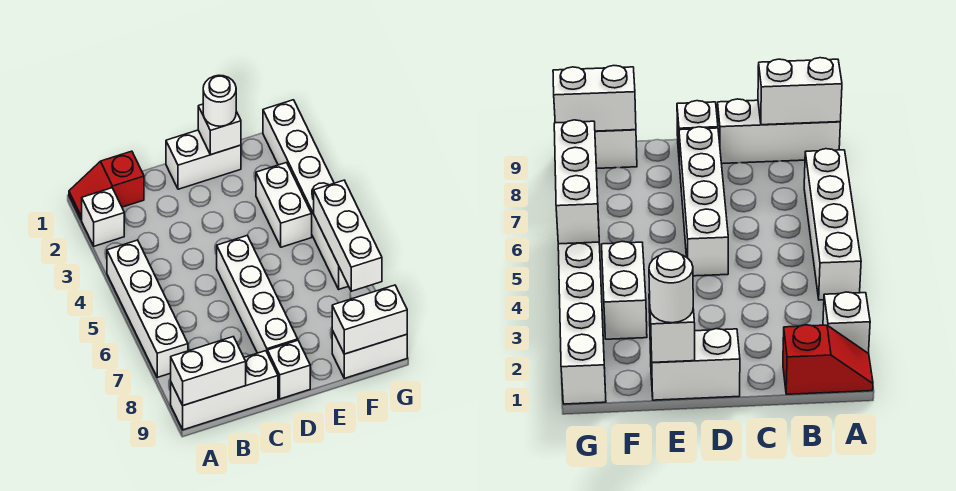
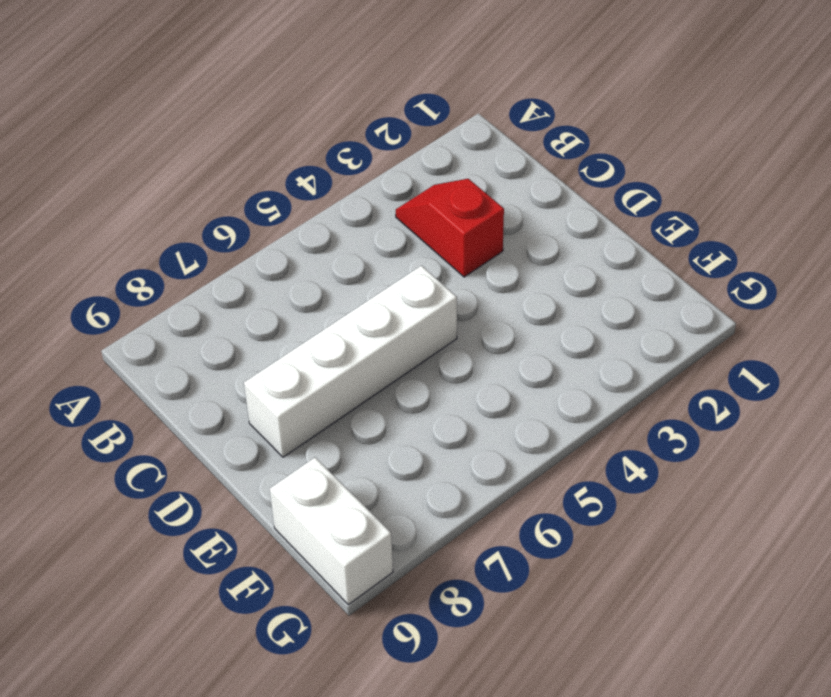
red 1x2 slope [396,179,504,277] -> red 1x2 slope moved to [69,151,144,220]
none -> white 1x1 brick [82,188,124,246]
none -> white 1x4 brick [107,240,188,377]
none -> white 1x3 brick [171,351,278,430]

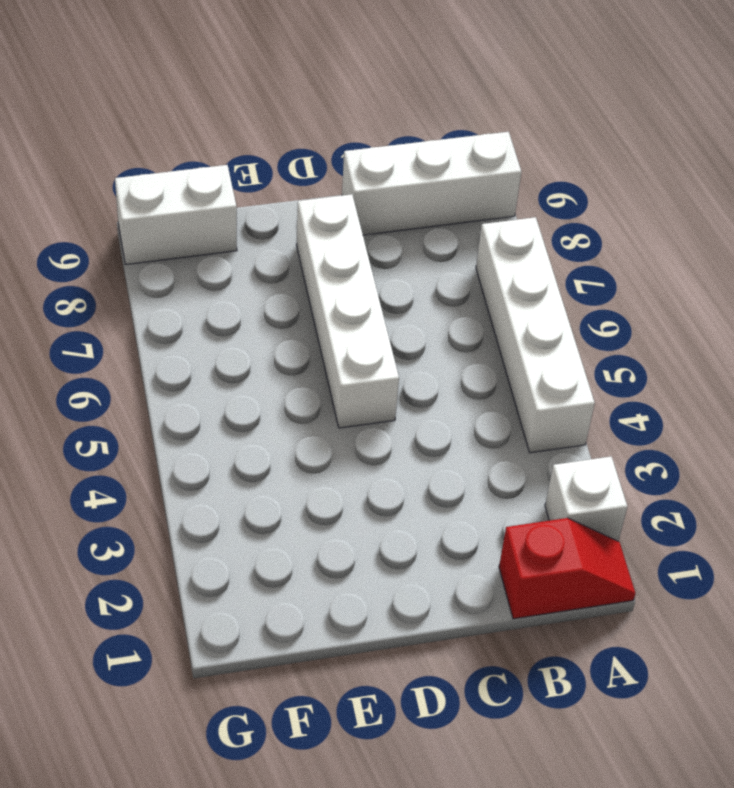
none -> white 1x2 brick [166,130,241,189]
none -> white 1x1 brick [268,340,310,399]
none -> white 1x2 brick [256,163,312,247]

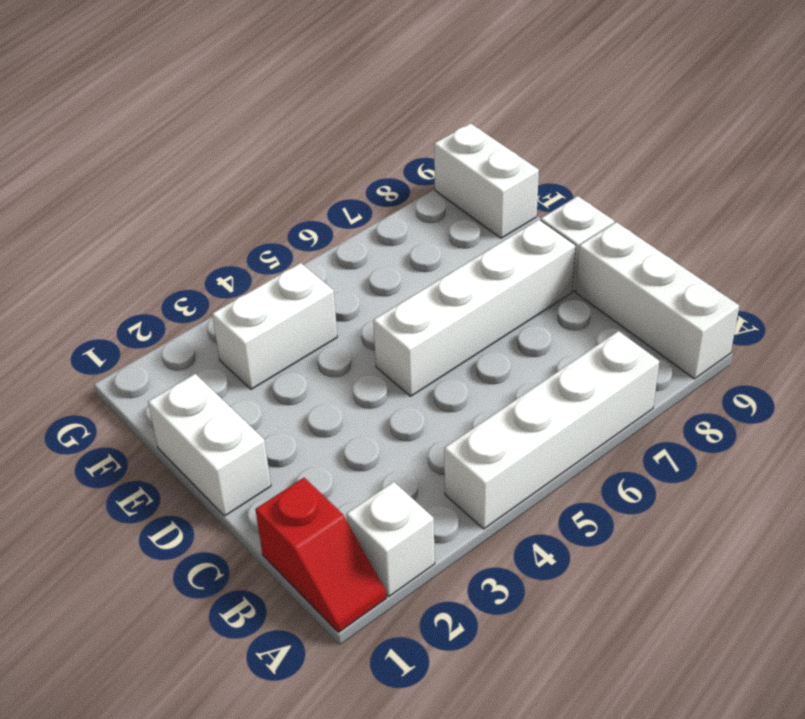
none -> white 1x6 brick [263,100,348,289]
none -> white 1x2 brick [171,337,246,405]
none -> white 1x1 brick [198,104,241,155]

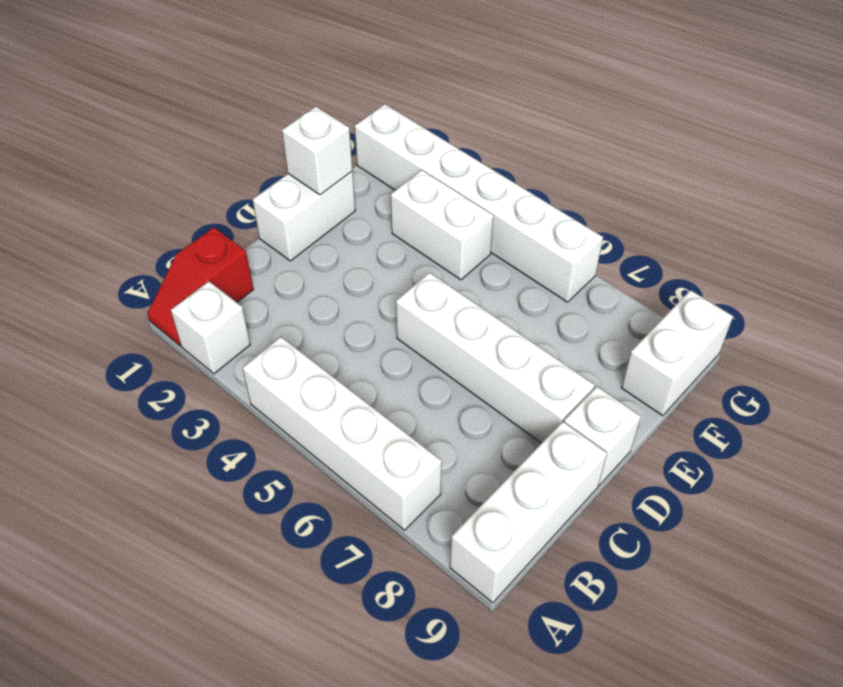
none -> white 1x2 brick [171,337,246,405]
none -> white 1x2 brick [332,285,407,354]
none -> white 1x3 brick [314,180,382,291]

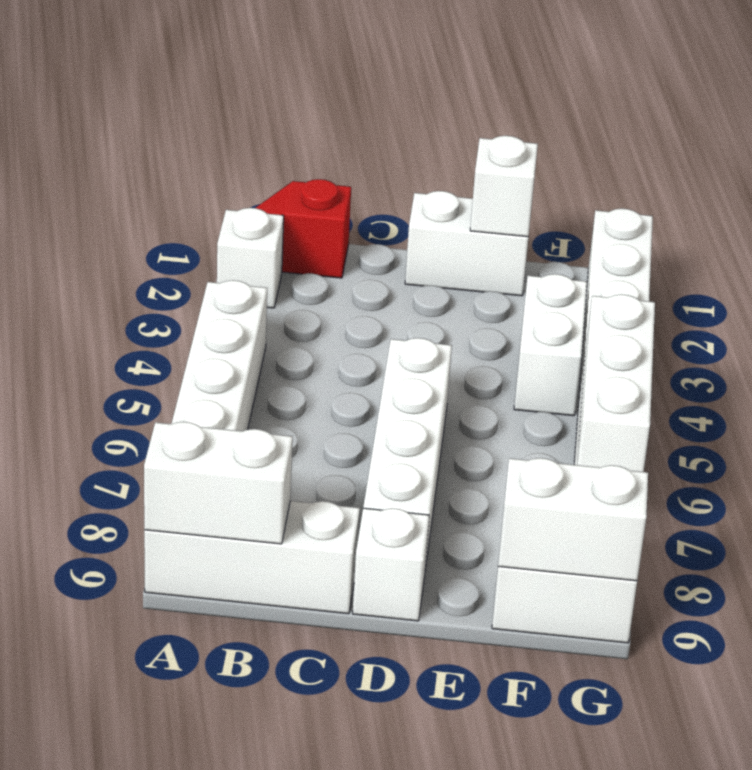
none -> white 1x1 round brick [203,75,236,126]

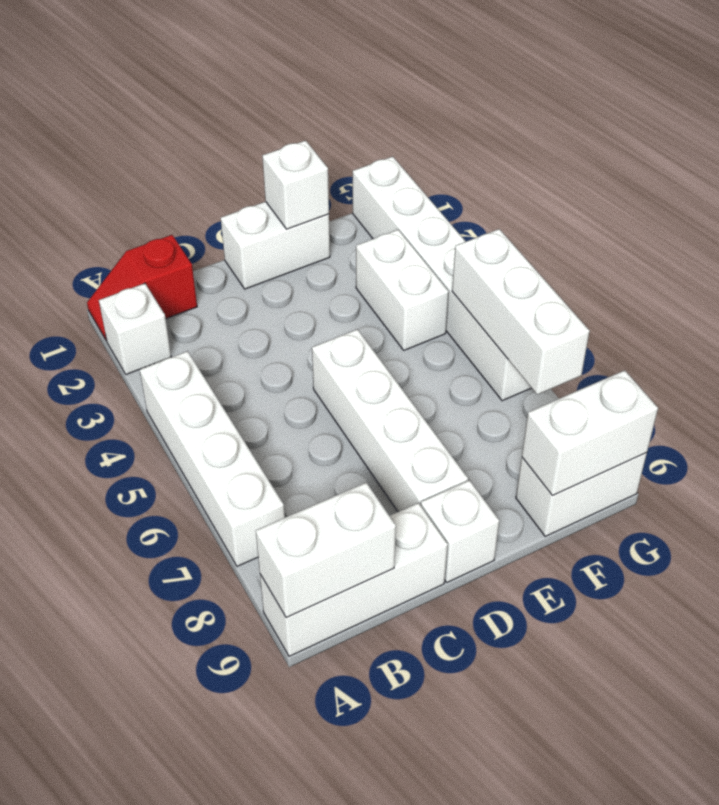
none -> white 1x1 round brick [203,75,236,126]

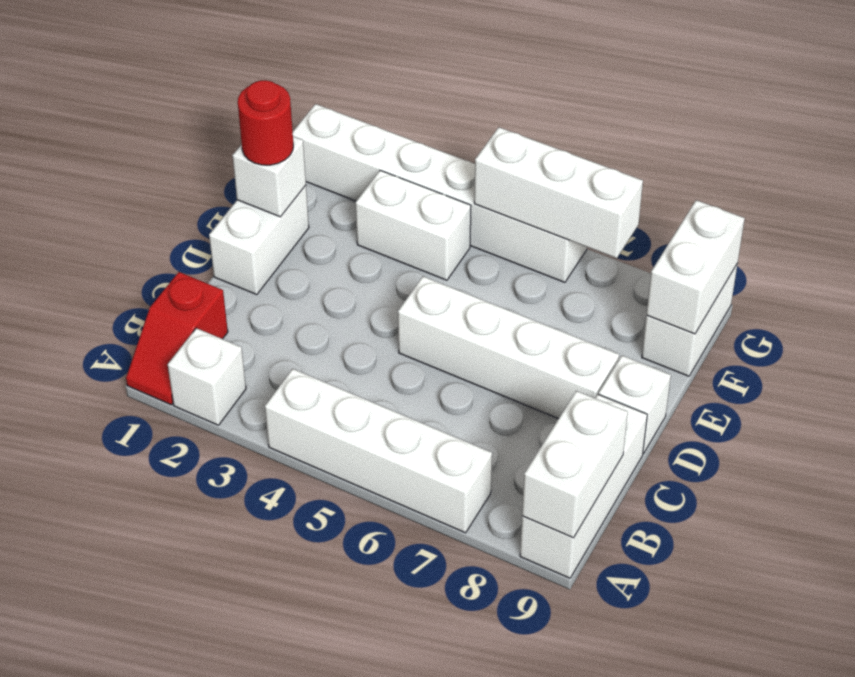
red 1x1 round brick [238,80,293,165] -> white 1x1 round brick [203,75,236,126]

